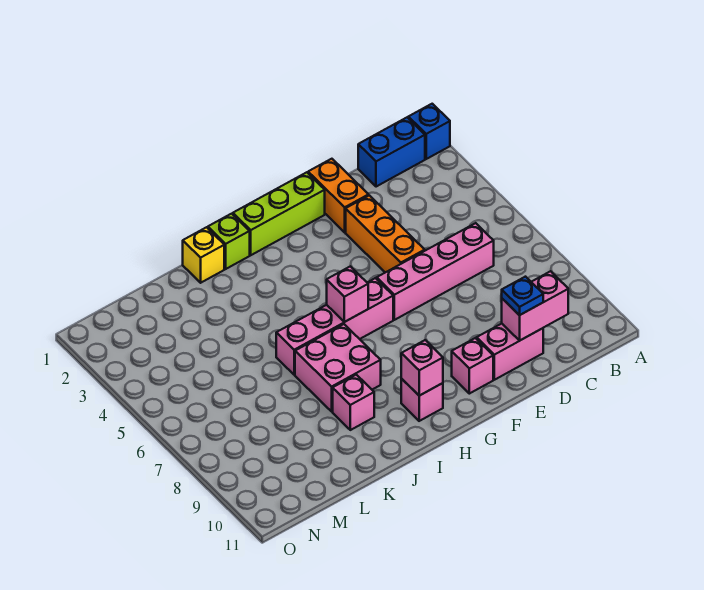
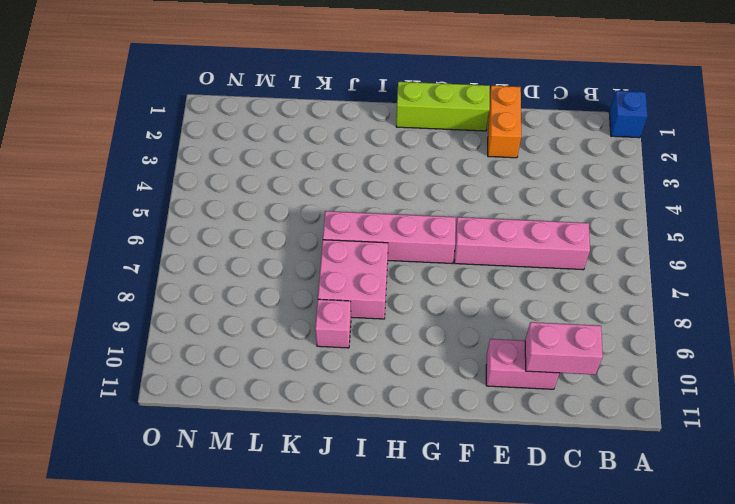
none -> blue 1x2 brick [358,117,425,187]
none -> orange 1x3 brick [346,195,425,272]
none -> pink 1x1 brick [452,338,493,394]

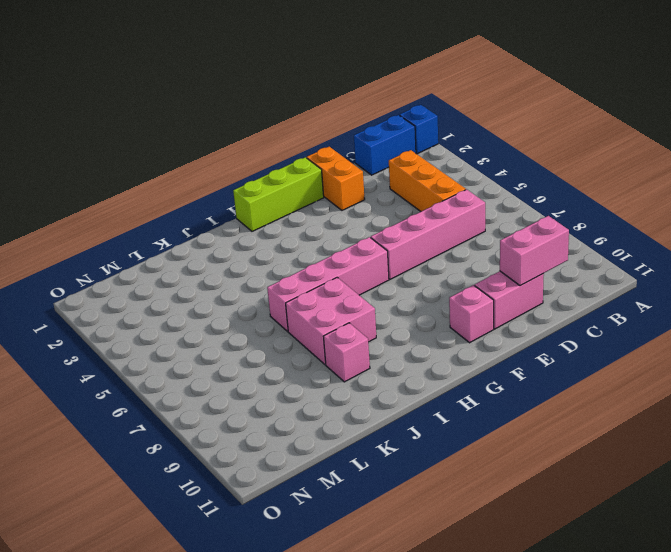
orange 1x3 brick [389,150,466,211] -> orange 1x3 brick moved to [346,195,425,272]
none -> pink 1x1 brick [401,379,443,421]
none -> lime 1x1 brick [208,214,250,269]
none -> yellow 1x1 brick [183,227,224,283]

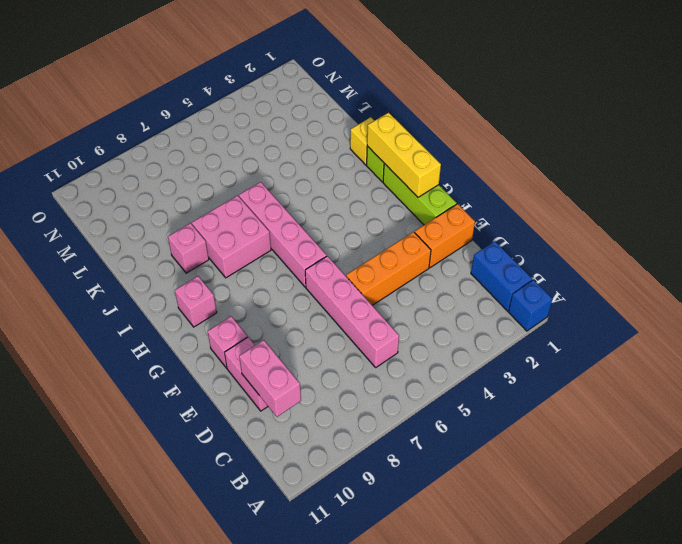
yellow 1x3 brick [367,113,441,197] -> none
none -> pink 1x1 brick [327,266,368,322]
none -> pink 1x1 brick [401,340,443,396]
none -> blue 1x1 plate [502,277,543,315]

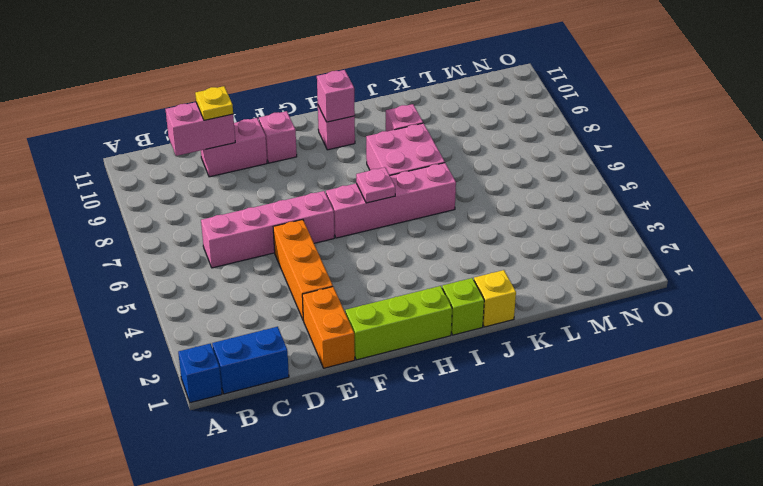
yellow 1x1 plate [195,86,233,120] -> blue 1x1 plate [502,277,543,315]
pink 1x1 plate [356,167,395,203] -> pink 1x1 brick [327,266,368,322]

